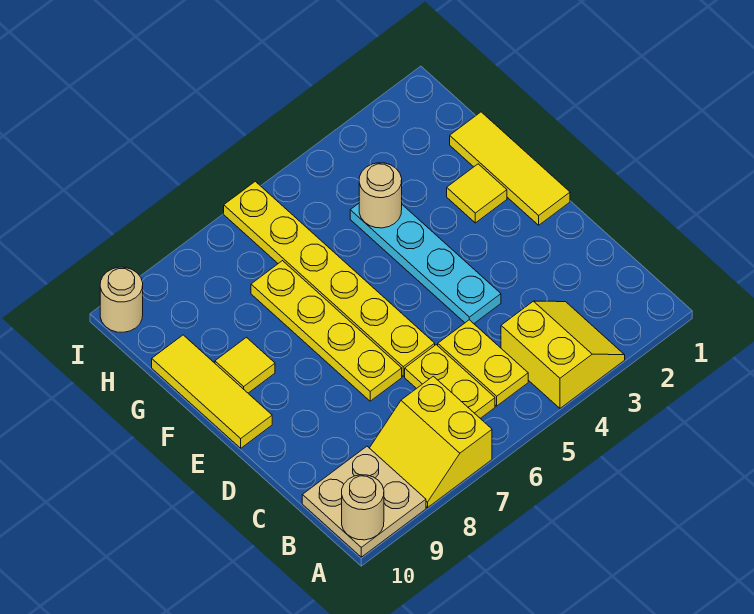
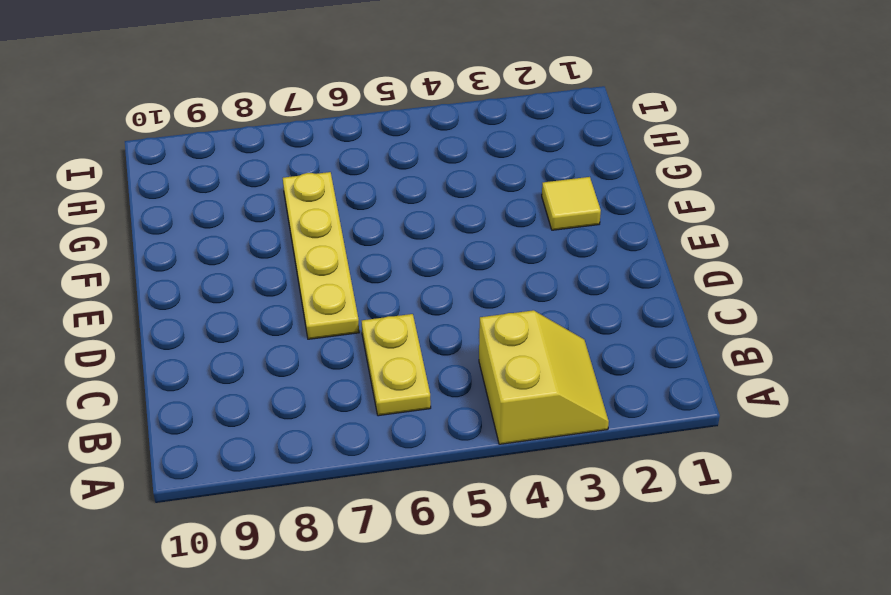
none -> yellow 2x2 slope [370,376,492,508]
none -> tan 2x2 plate [302,446,426,557]
none -> yellow 1x2 plate [438,320,528,406]

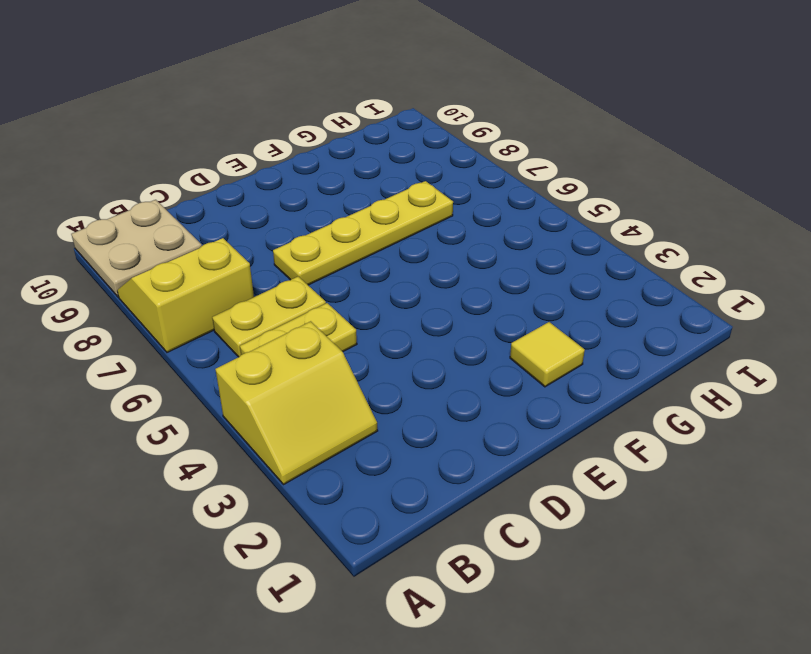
none -> cyan 1x4 plate [350,204,501,323]
none -> yellow 1x6 plate [224,181,435,376]
none -> yellow 1x3 tile [450,112,570,225]

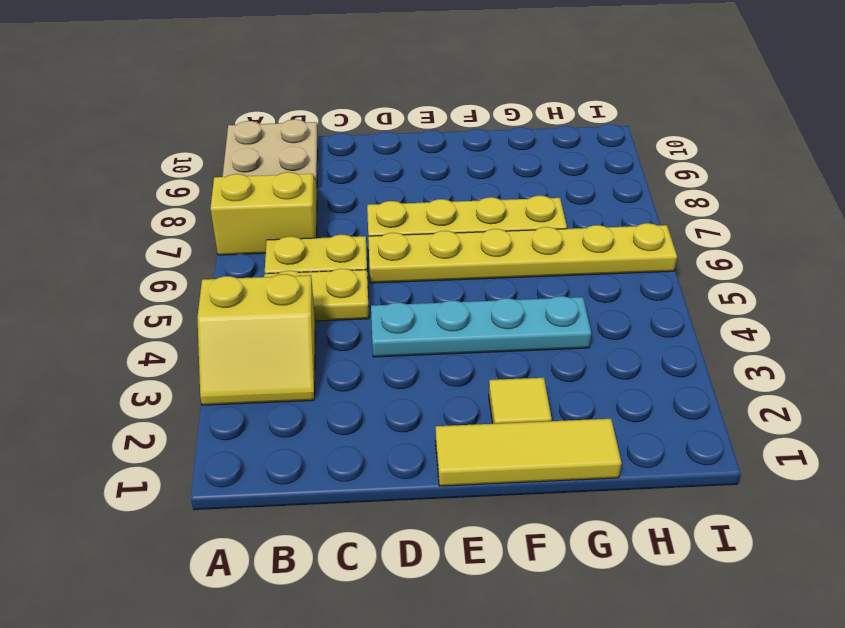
none -> yellow 1x3 tile [152,335,272,448]
none -> yellow 1x1 tile [215,337,275,393]
none -> tan 1x1 round brick [100,267,143,332]

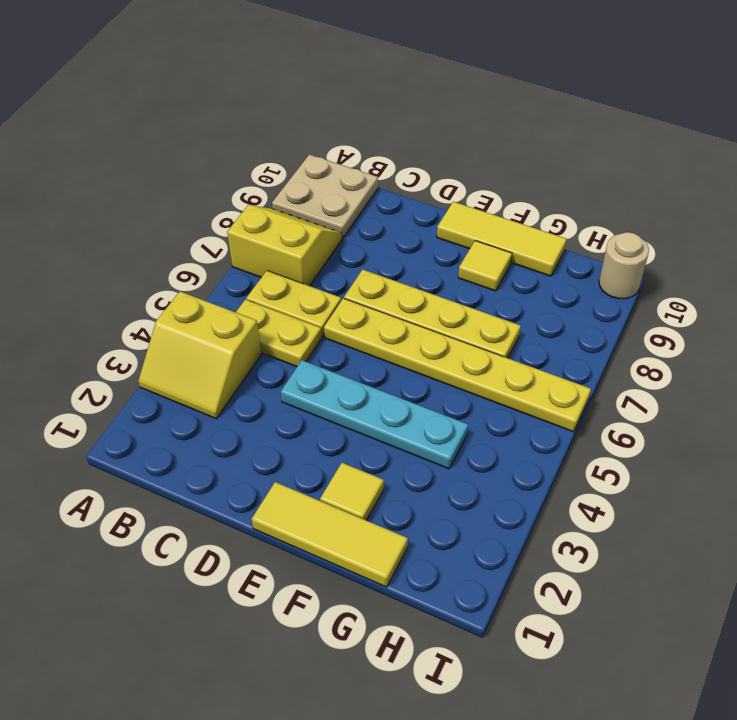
none -> tan 1x1 round brick [342,475,384,540]
none -> tan 1x1 round brick [359,163,402,228]

